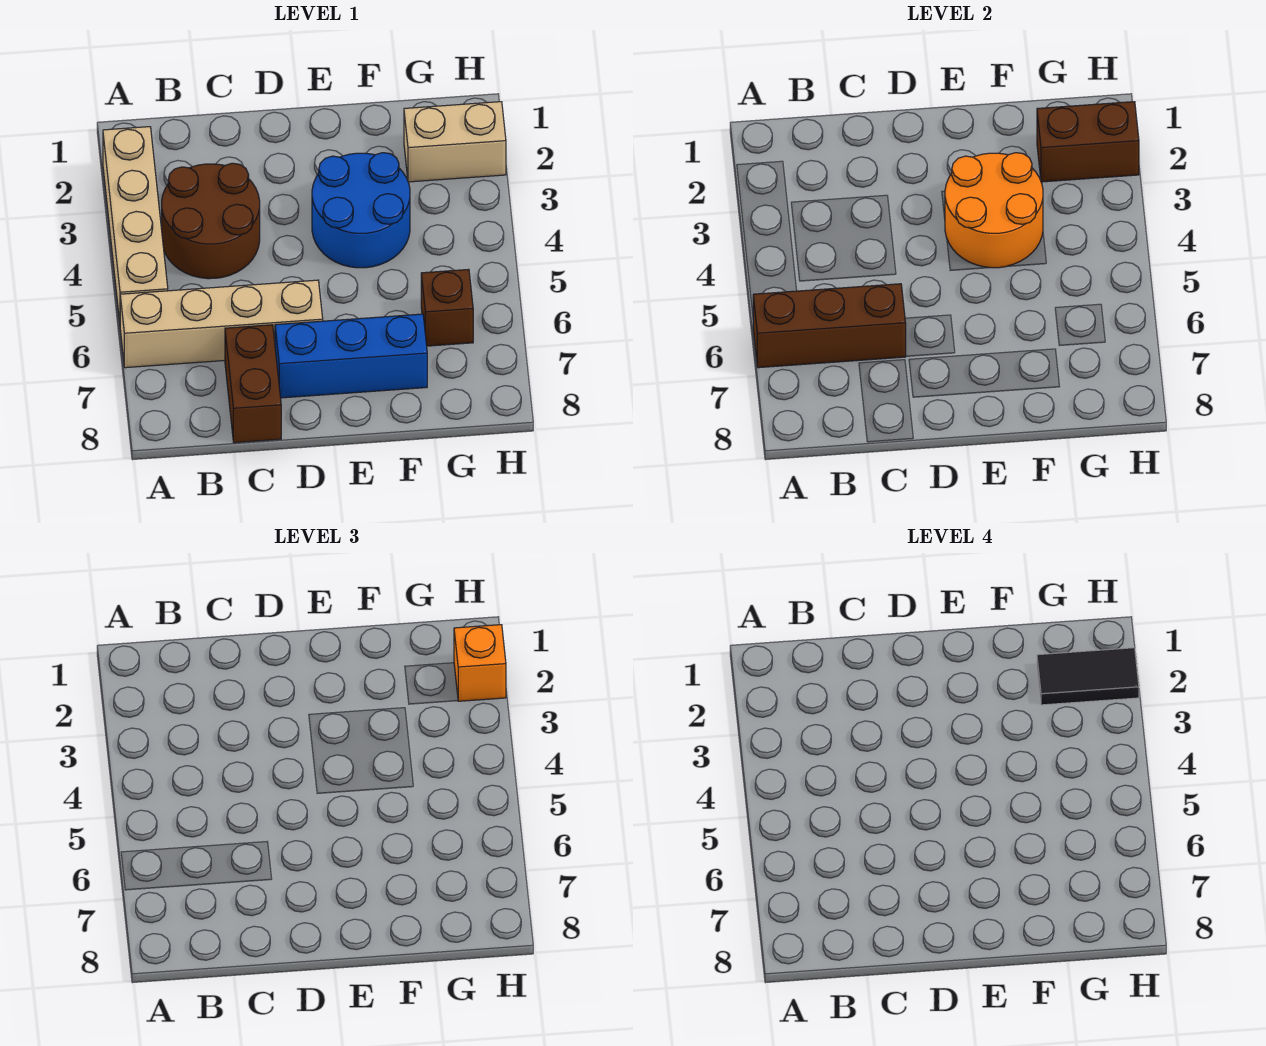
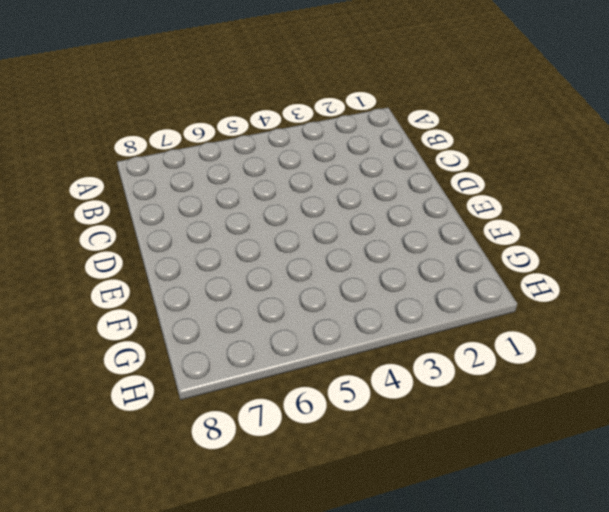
none -> tan 1x4 brick [103,127,168,321]
none -> tan 1x4 brick [120,280,323,368]
none -> brown 2x2 round brick [162,163,260,279]

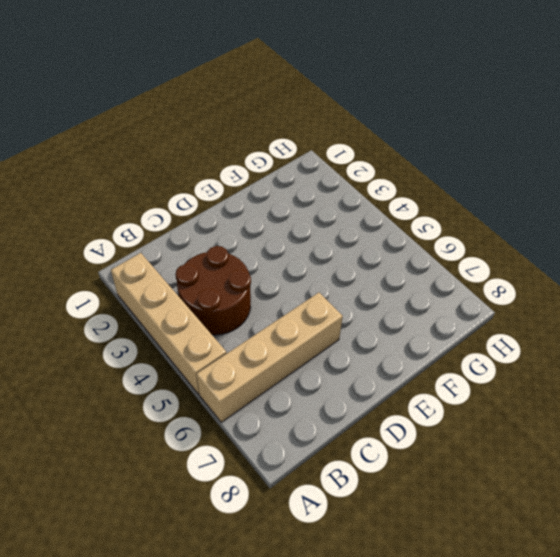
none -> brown 1x2 brick [225,325,281,443]
none -> blue 1x3 brick [275,314,427,398]
none -> blue 2x2 round brick [312,153,410,268]

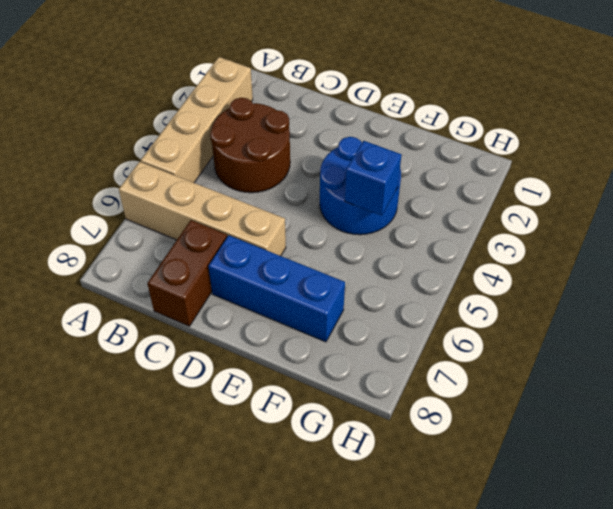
blue 1x1 brick [345,141,401,216] -> orange 2x2 round brick [945,153,1043,268]
none -> tan 1x2 brick [404,102,506,182]
none -> brown 1x1 brick [421,269,473,346]
none -> brown 1x3 brick [753,284,906,368]

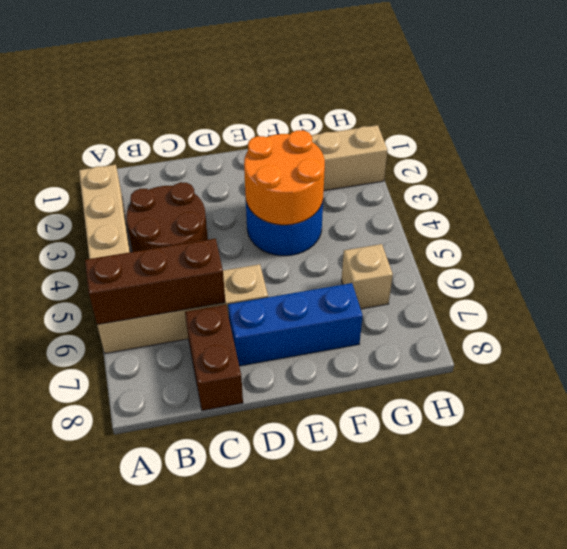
tan 1x1 brick [341,244,393,309] -> brown 1x1 brick [421,269,473,346]
none -> brown 1x2 brick [1037,102,1139,182]
none -> orange 1x1 brick [454,625,506,701]
none -> black 1x2 tile [1037,648,1139,705]

